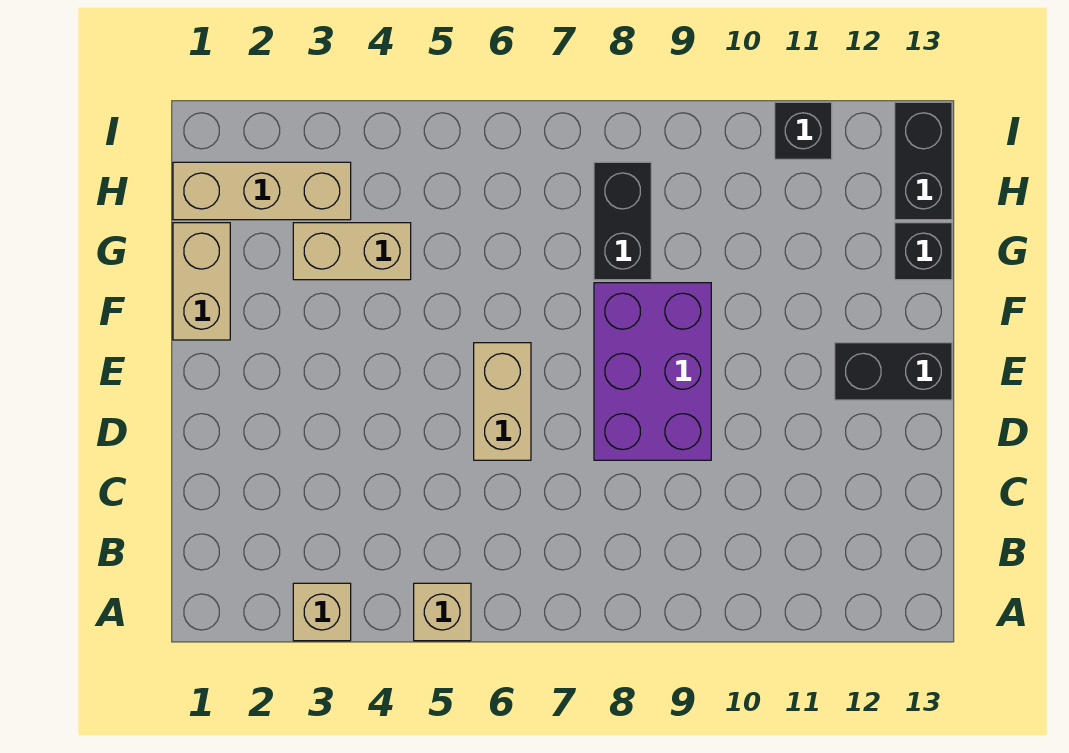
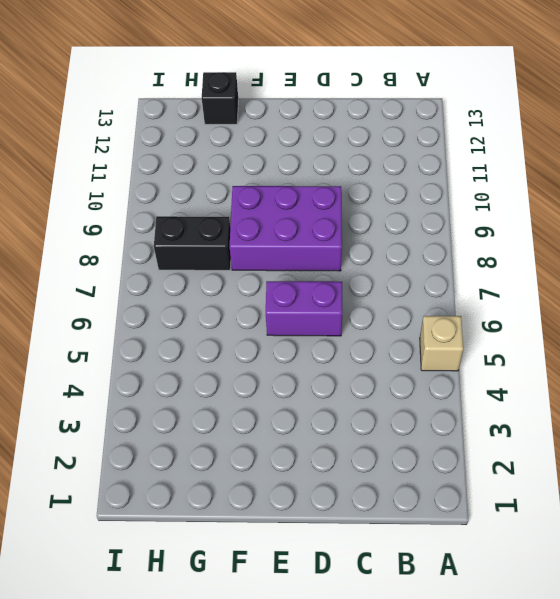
purple 1x2 brick [266,281,342,336] -> tan 1x2 brick [474,343,531,460]
none -> tan 1x1 brick [293,583,351,641]
none -> black 1x2 brick [835,343,952,400]
none -> tan 1x2 brick [173,223,230,340]

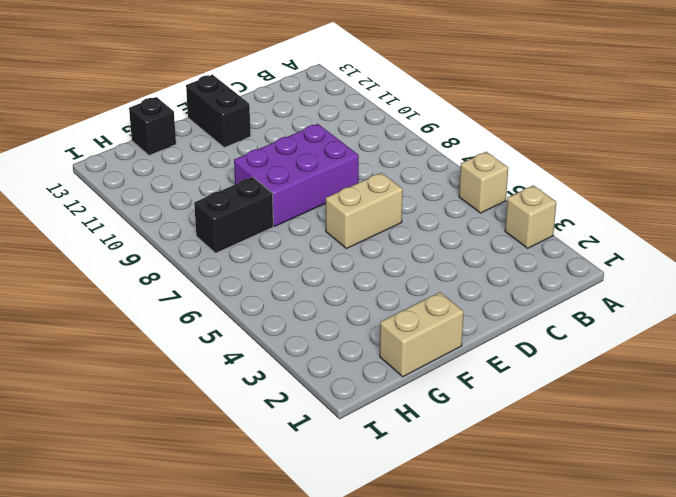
none -> tan 1x2 brick [293,223,411,280]
none -> tan 1x3 brick [173,162,351,220]
none -> black 1x2 brick [895,102,952,220]

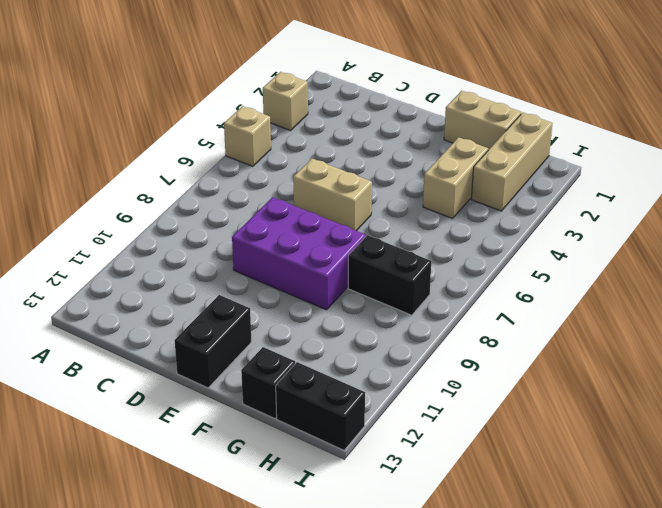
none -> black 1x1 brick [775,102,832,159]

